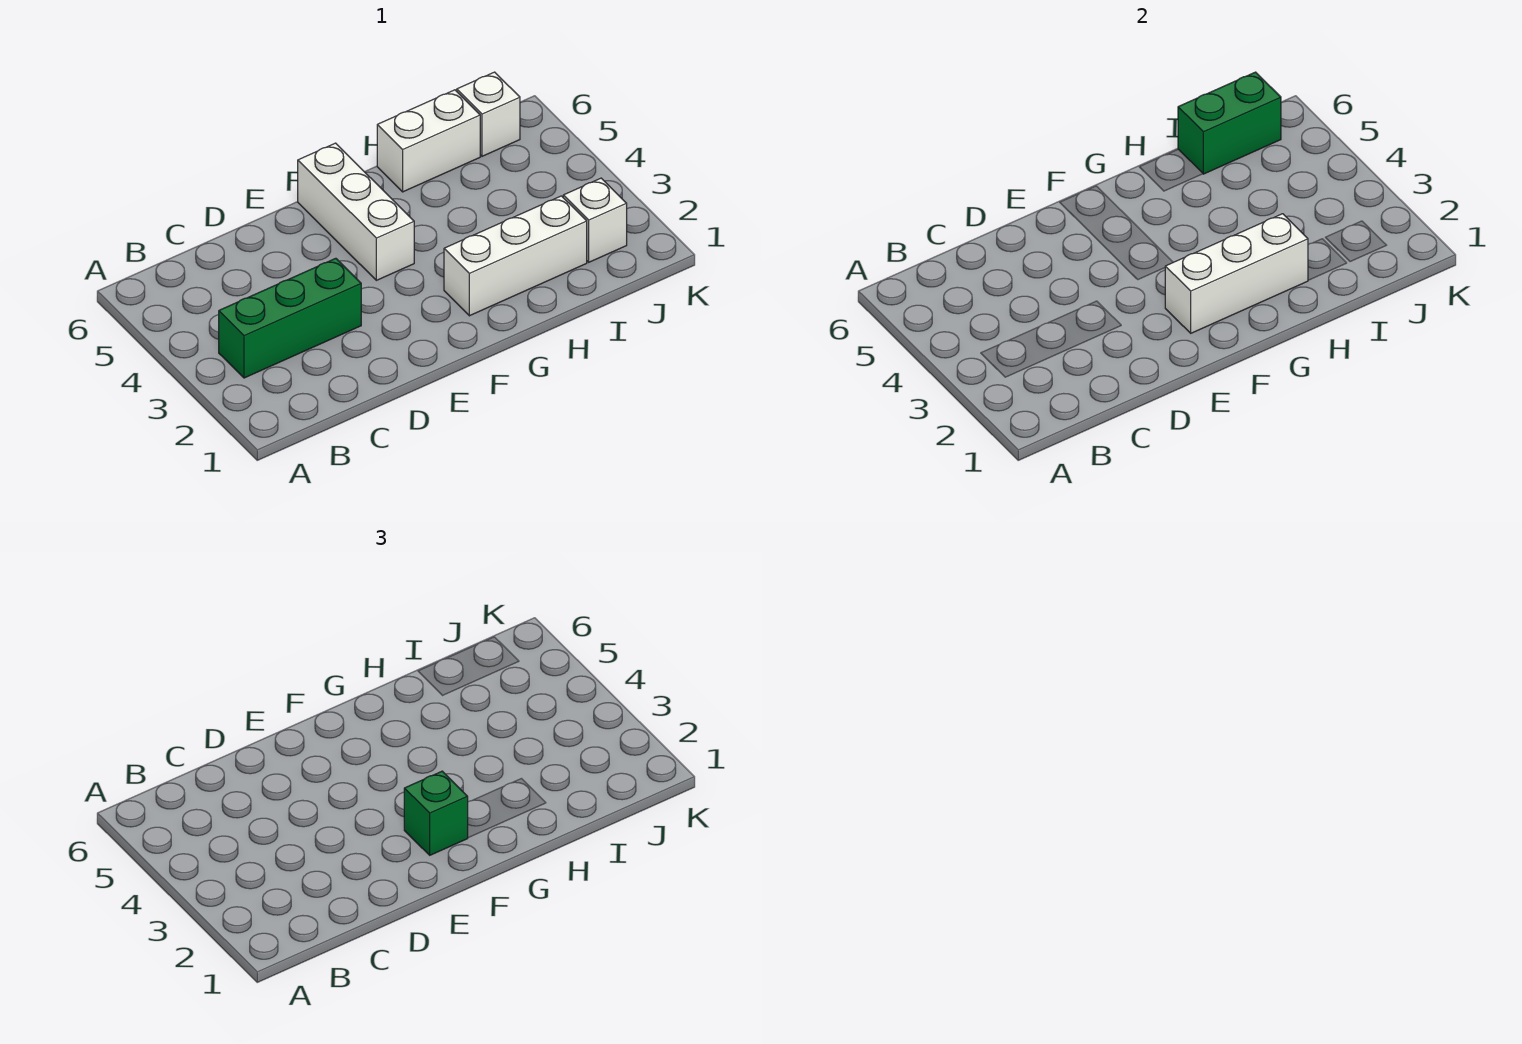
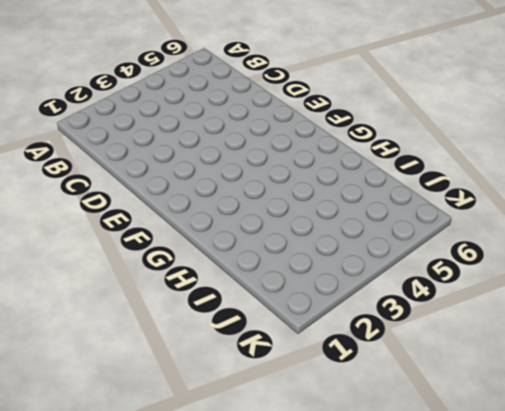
none -> green 1x3 brick [219,258,361,378]
none -> white 1x3 brick [298,143,414,280]

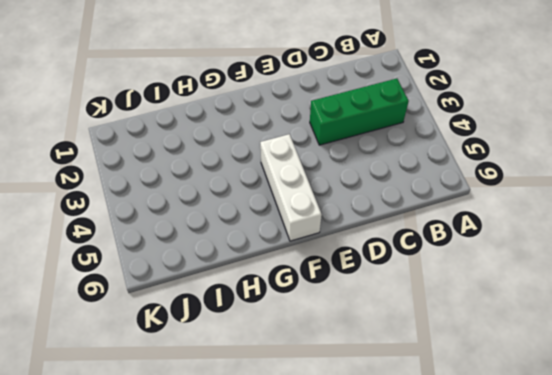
none -> white 1x3 brick [444,196,587,316]
none -> white 1x2 brick [377,90,480,192]

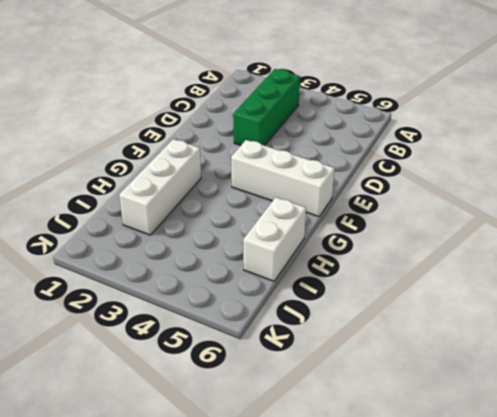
none -> white 1x1 brick [563,178,627,262]
none -> white 1x1 brick [457,72,520,156]

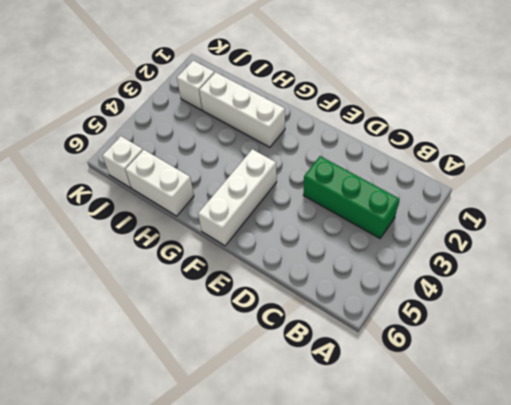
none -> white 1x3 brick [1165,214,1308,333]
none -> green 1x2 brick [1178,72,1281,174]

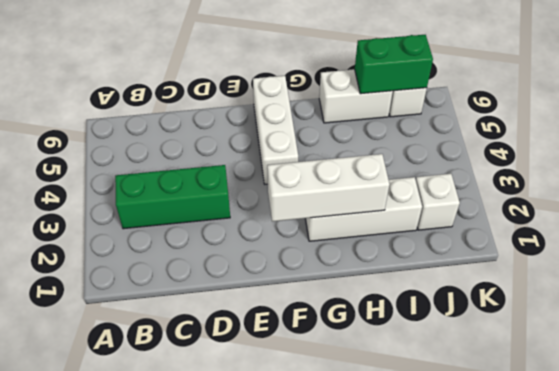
none -> green 1x1 brick [404,771,468,855]

